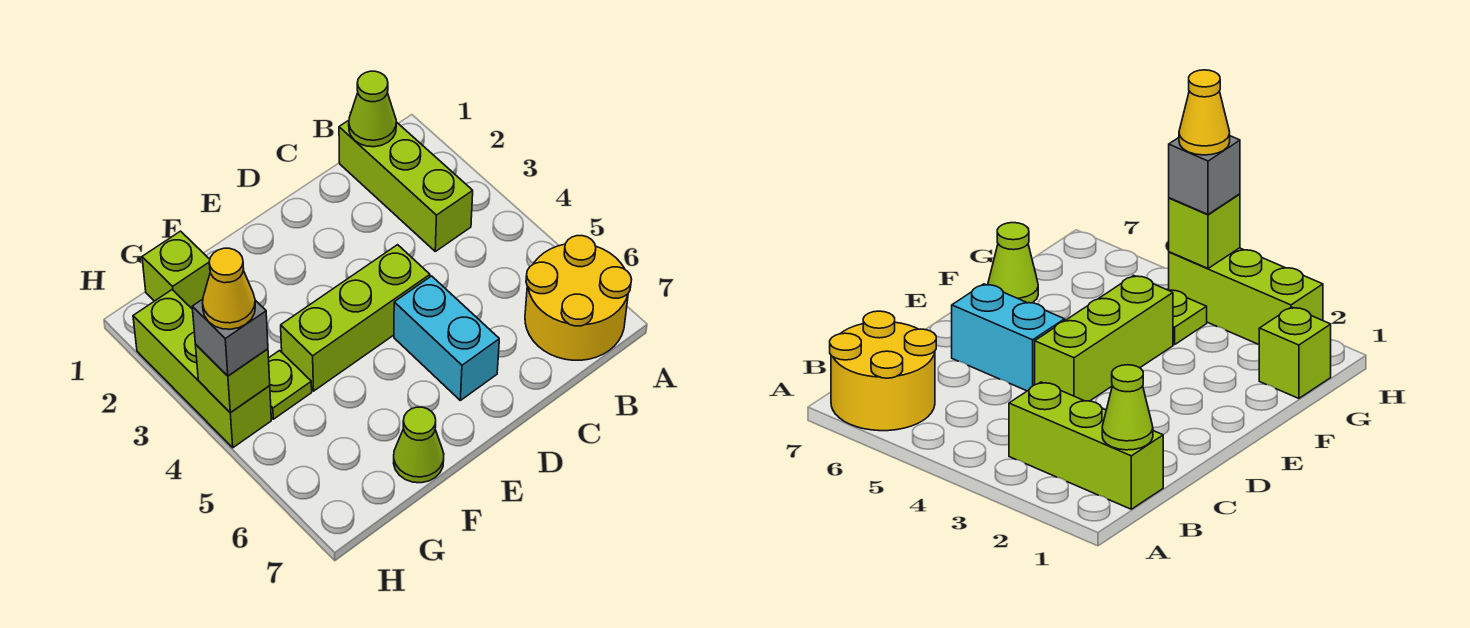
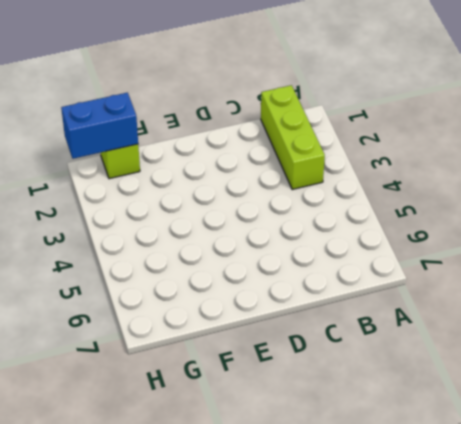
blue 1x2 brick [61,93,138,159] -> none
none -> yellow 2x2 round brick [525,236,632,360]
none -> lime 1x3 brick [281,245,430,391]
none -> cyan 1x2 brick [394,276,499,400]

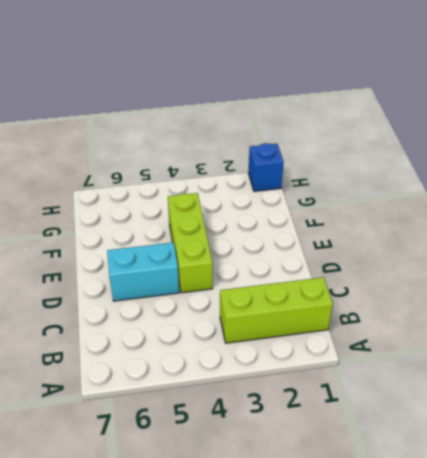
blue 1x1 brick [248,143,284,191] -> none
none -> yellow 2x2 round brick [525,236,632,360]
none -> lime 1x1 cone [394,407,444,483]
none -> lime 1x1 brick [142,231,210,308]

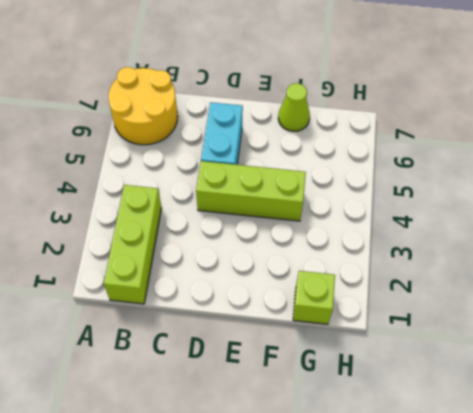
none -> lime 1x1 plate [269,351,312,419]
none -> lime 1x3 brick [133,290,271,448]
none -> lime 1x1 cone [349,71,396,147]

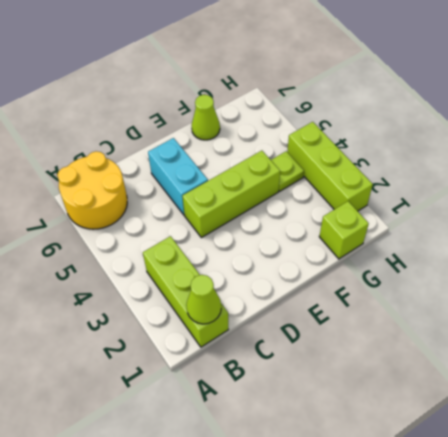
none -> lime 1x1 brick [196,345,270,413]
none -> grey 1x1 brick [192,299,268,376]
none -> yellow 1x1 cone [202,248,255,329]

